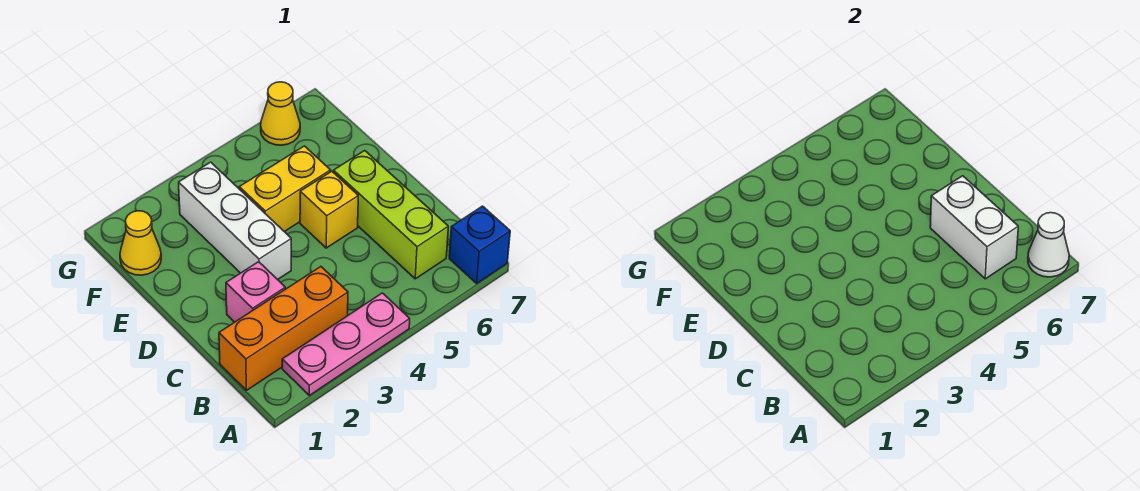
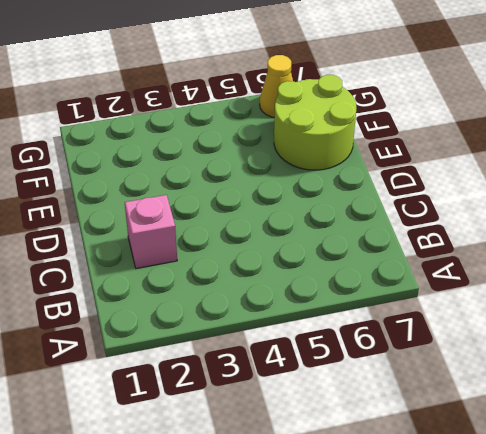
lime 2x2 round brick [274,75,356,170] -> none
none -> pink 1x3 plate [282,293,410,395]
none -> blue 1x1 brick [449,206,510,283]
none -> orange 1x3 brick [219,267,348,390]

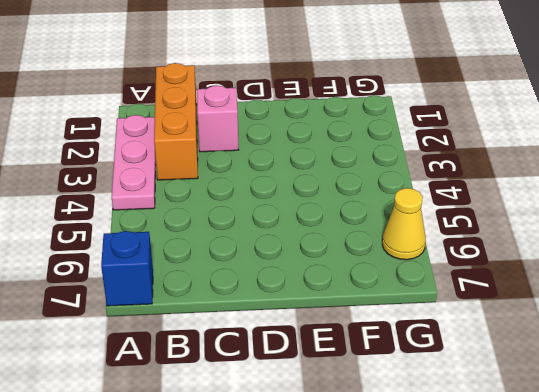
none -> lime 1x3 brick [333,151,448,279]
none -> white 1x3 brick [179,162,291,280]
none -> yellow 1x1 brick [300,171,358,248]

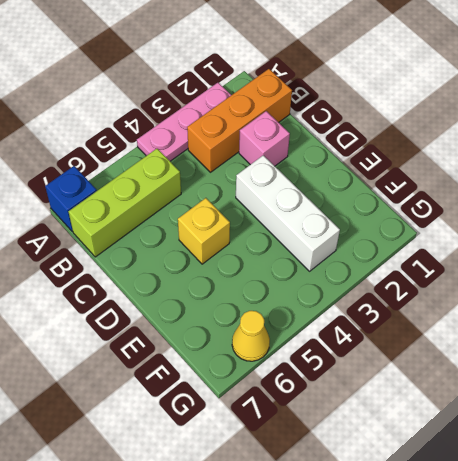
lime 1x3 brick [68,149,181,257] -> lime 1x3 brick turned to [333,151,448,279]
none -> yellow 1x2 brick [239,146,331,232]
none -> yellow 1x1 cone [120,211,161,275]
none -> white 1x1 cone [1028,213,1069,277]

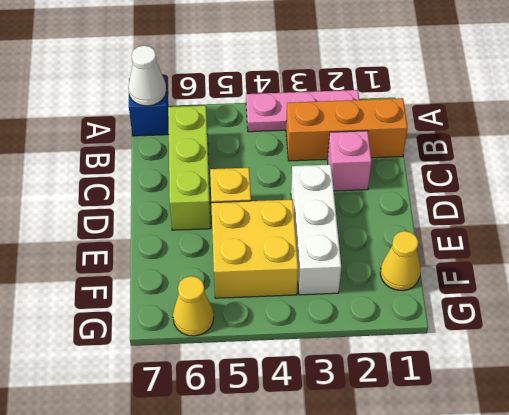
yellow 2x2 brick [211,199,298,298] -> yellow 1x2 brick [239,146,331,232]
none -> white 1x2 brick [930,176,1018,279]

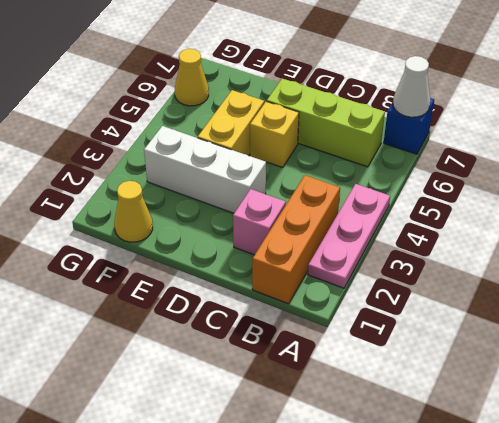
none -> white 1x2 brick [930,176,1018,279]

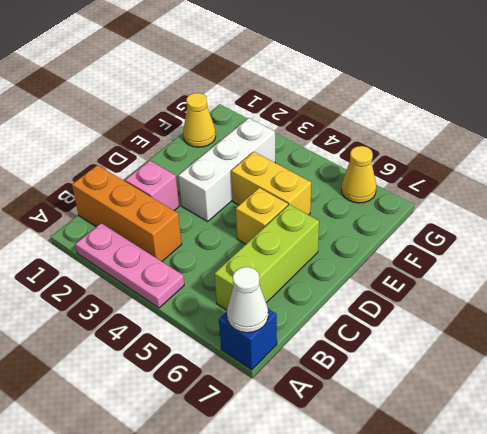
none -> white 1x2 brick [930,176,1018,279]

